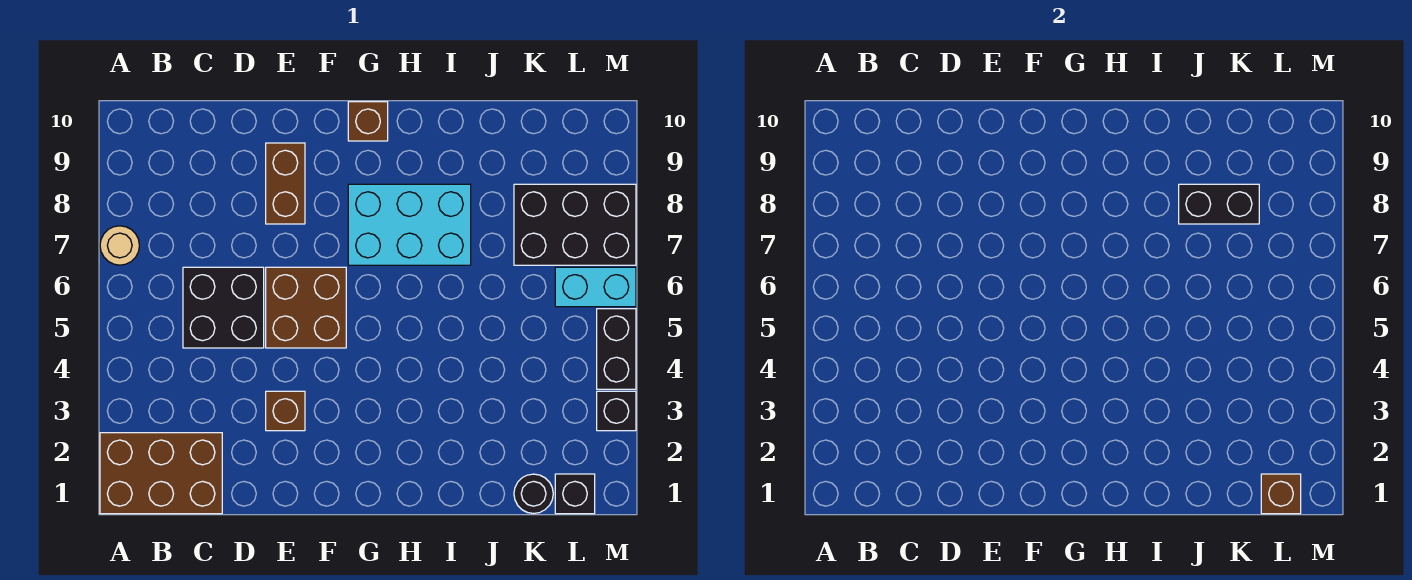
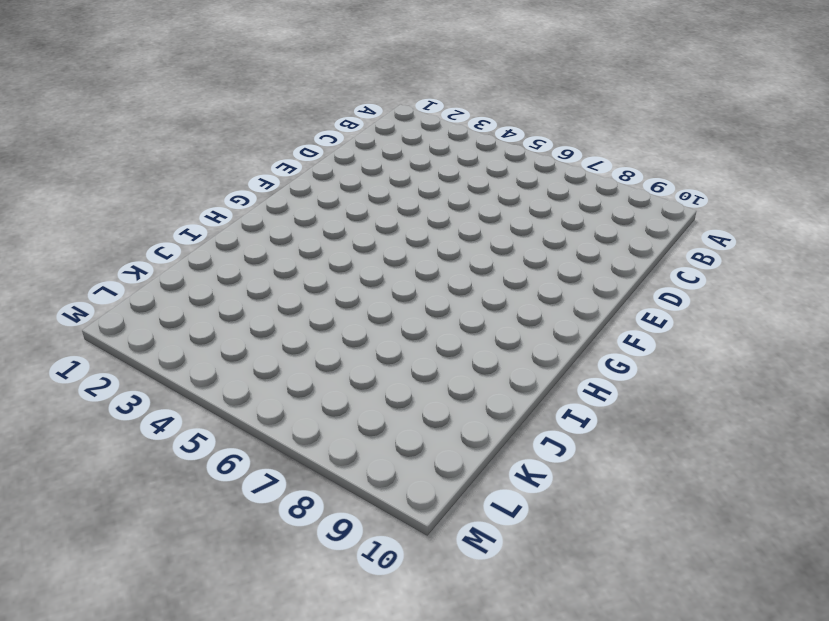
none -> brown 2x3 brick [100,433,222,514]
none -> tan 1x1 round brick [100,226,139,265]
none -> black 2x2 brick [183,267,264,348]

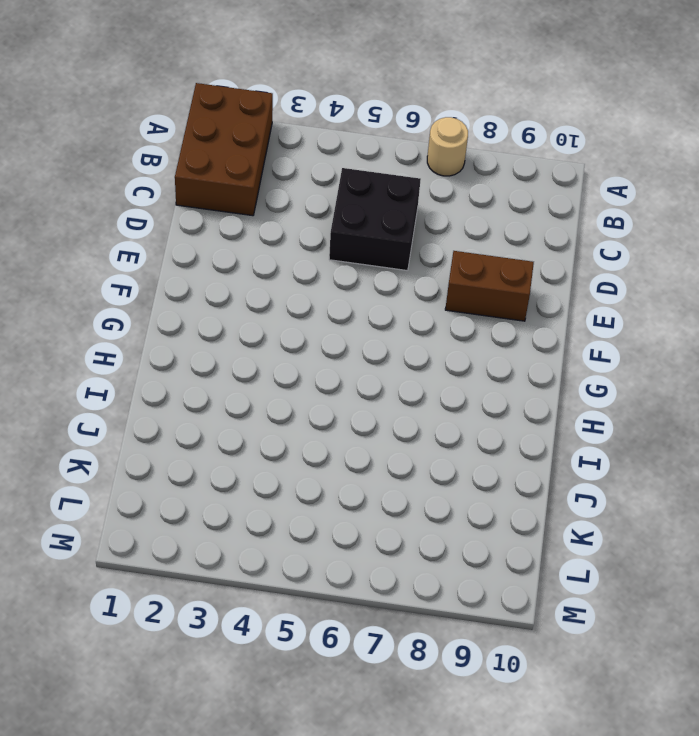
none -> brown 1x1 brick [266,391,305,431]
none -> brown 2x2 brick [266,267,346,348]
none -> cyan 2x3 brick [348,184,471,265]

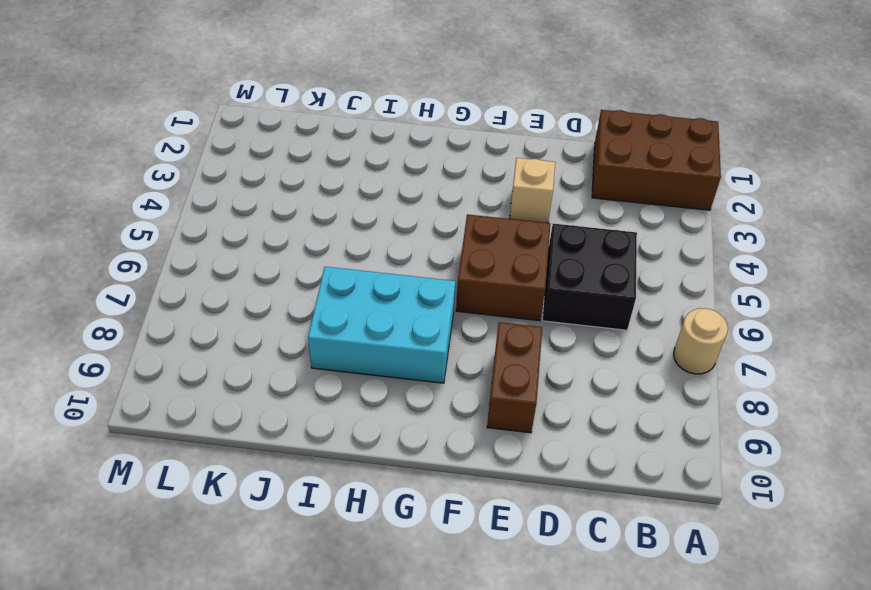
tan 1x1 brick [510,158,555,223] -> brown 1x1 brick [266,391,305,431]
none -> brown 1x1 brick [348,102,388,141]
none -> black 1x1 round brick [514,474,553,514]
none -> black 2x3 brick [514,184,636,265]

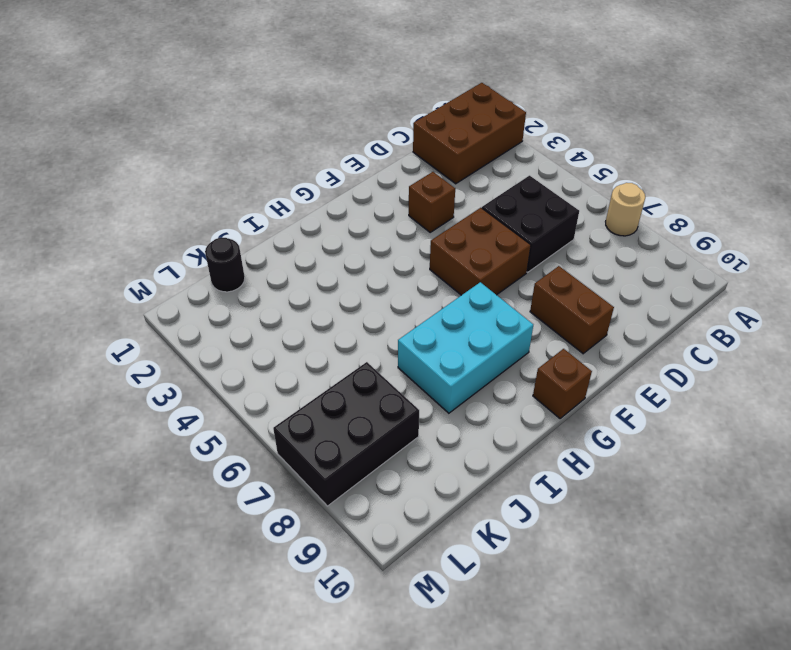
none -> black 1x1 brick [555,474,595,514]
none -> cyan 1x2 brick [555,267,636,307]
none -> black 1x1 brick [597,391,636,431]

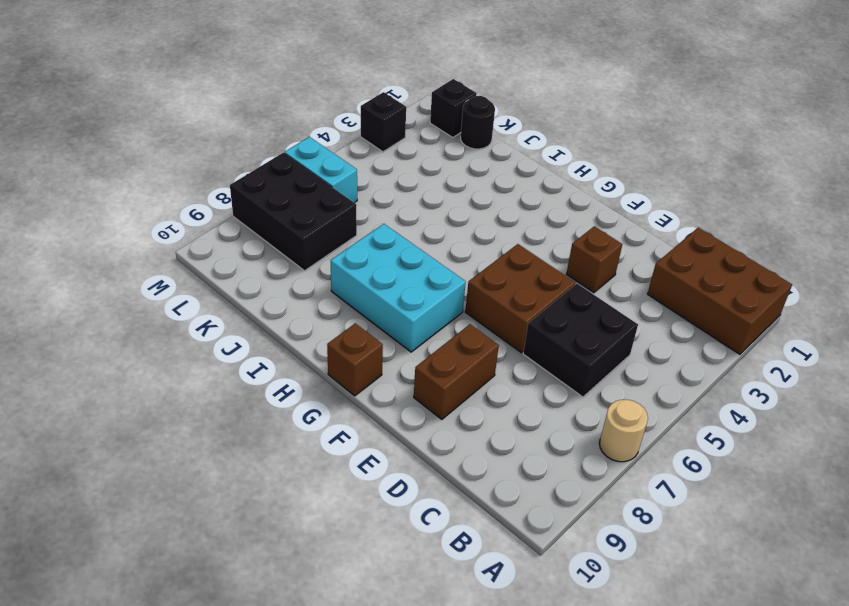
none -> black 1x2 brick [597,309,636,389]
none -> black 1x2 brick [1179,184,1259,224]
none -> brown 1x1 brick [1261,474,1301,514]

